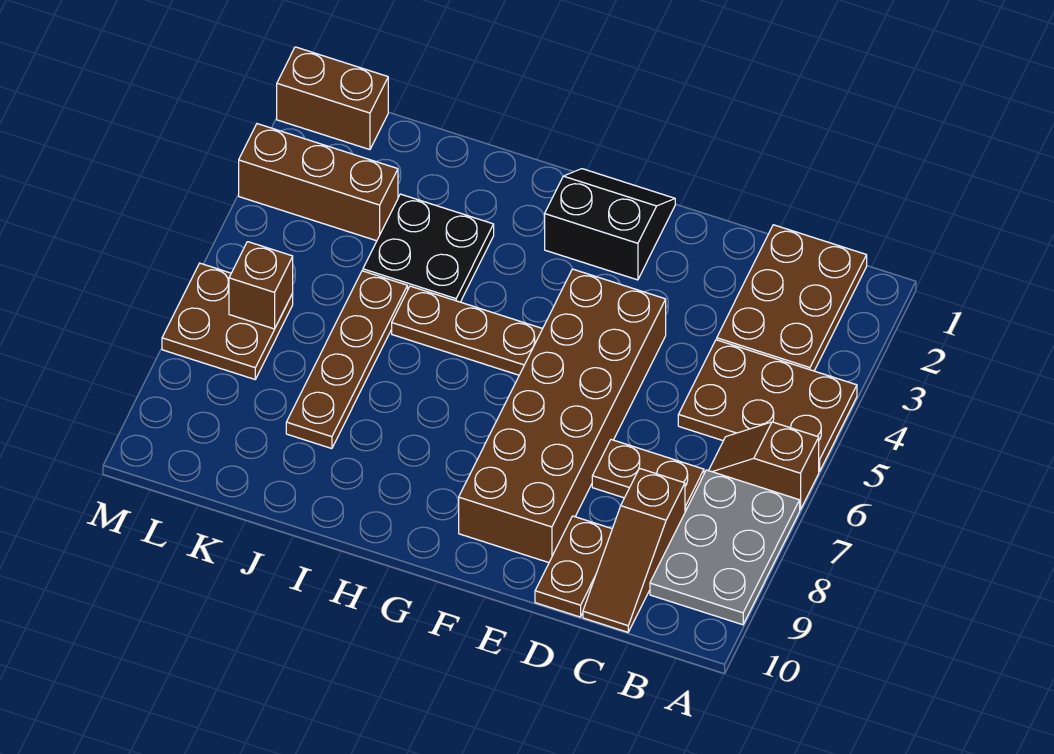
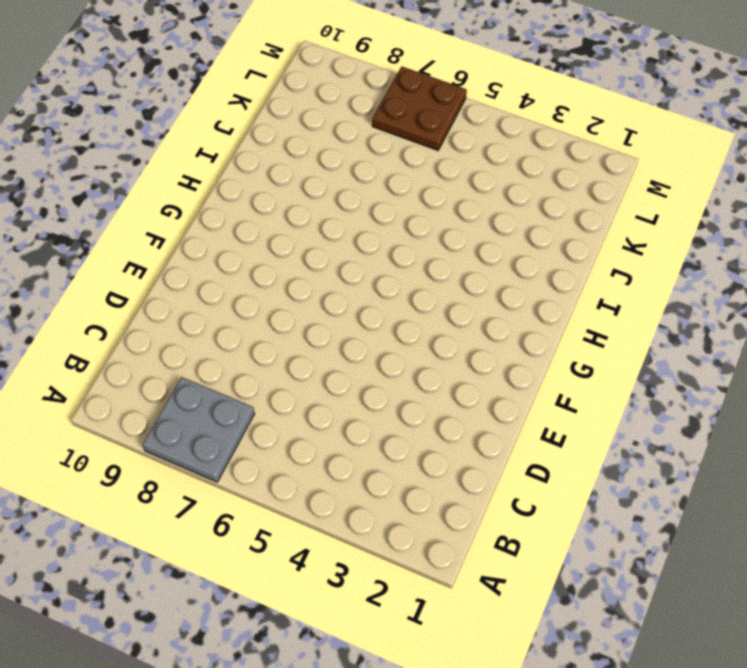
grey 2x2 plate [143,377,255,482] -> grey 2x3 plate [650,470,800,625]
none -> brown 2x3 plate [678,340,857,471]
none -> brown 1x2 slope [709,422,819,510]
none -> brown 2x3 plate [717,225,867,371]

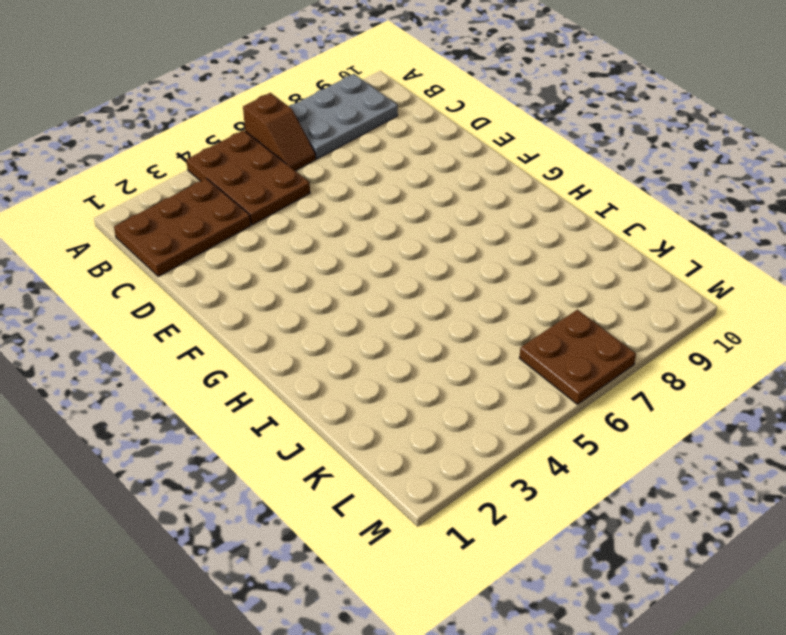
none -> brown 1x2 plate [592,440,704,512]
none -> brown 1x3 slope [583,468,685,632]
none -> brown 1x2 plate [535,516,612,617]

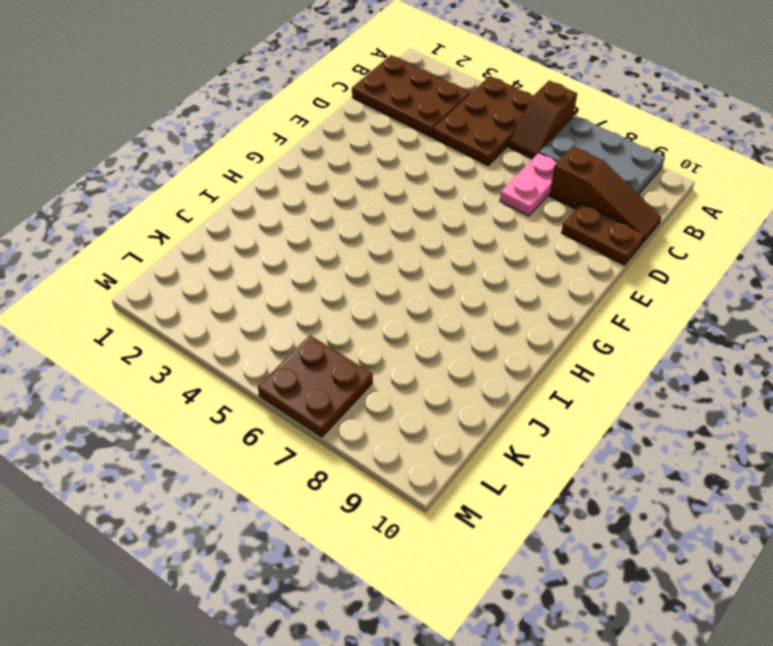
pink 1x2 plate [500,153,557,216] -> brown 1x2 plate [592,440,704,512]
none -> brown 2x6 brick [459,269,666,563]
none -> black 2x2 slope [545,169,675,280]
none -> brown 1x3 plate [392,286,542,375]

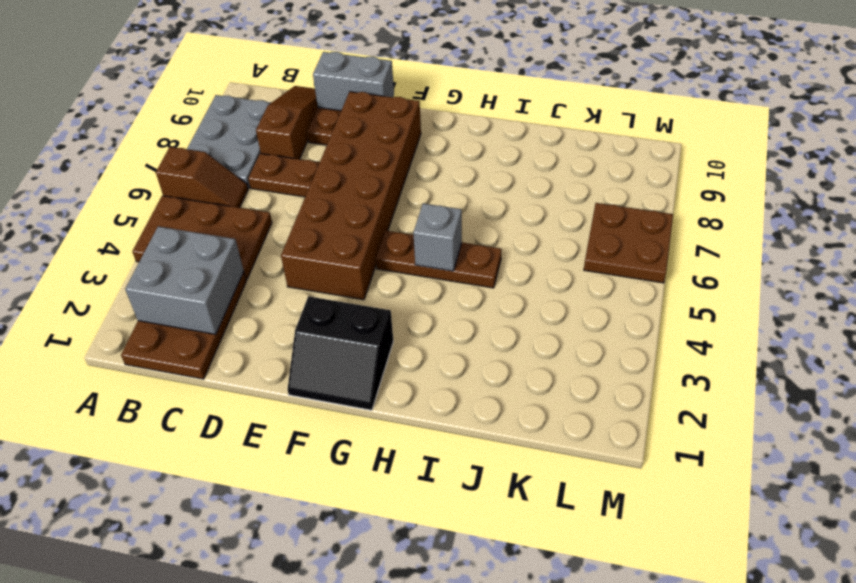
grey 2x2 brick [125,226,244,334] -> none
grey 1x2 brick [313,52,394,111] -> none
grey 1x1 brick [413,203,462,271] -> none
none -> black 2x2 plate [363,194,494,302]
none -> brown 1x4 plate [286,271,408,449]
none -> brown 1x3 brick [239,124,398,241]

